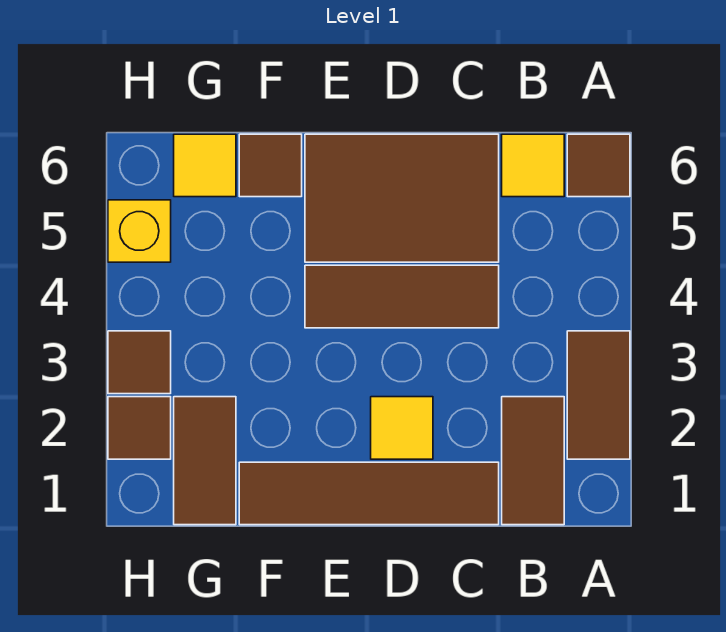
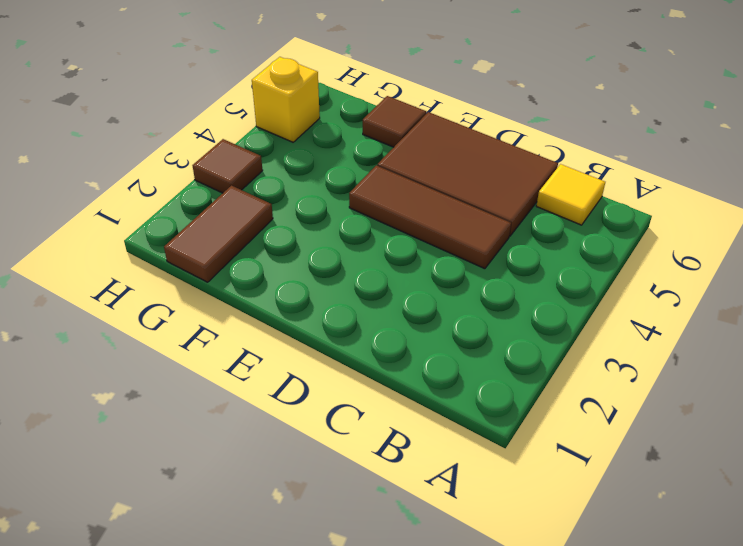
none -> brown 1x2 tile [567,331,630,459]
none -> brown 1x1 tile [567,134,630,197]
none -> brown 1x2 tile [502,397,564,525]

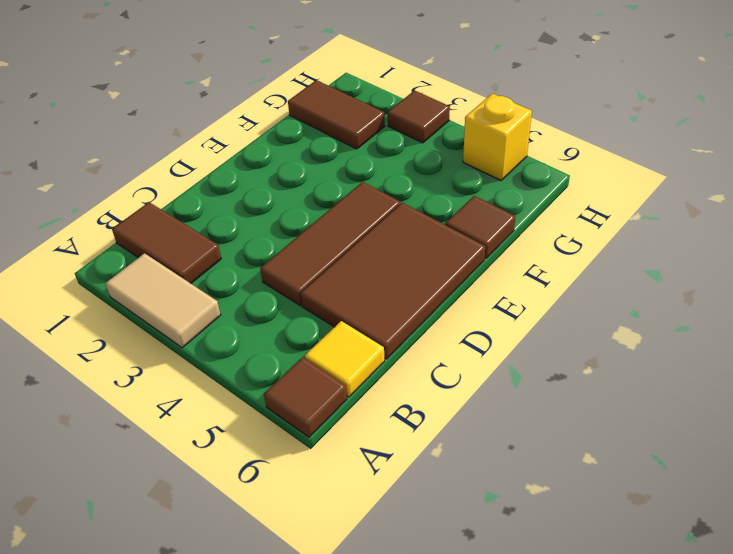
tan 1x2 tile [105,253,221,348] -> brown 1x2 tile [567,331,630,459]
none -> brown 1x4 tile [239,462,499,525]
none -> yellow 1x1 tile [371,397,433,459]
none -> yellow 1x1 tile [174,134,236,197]

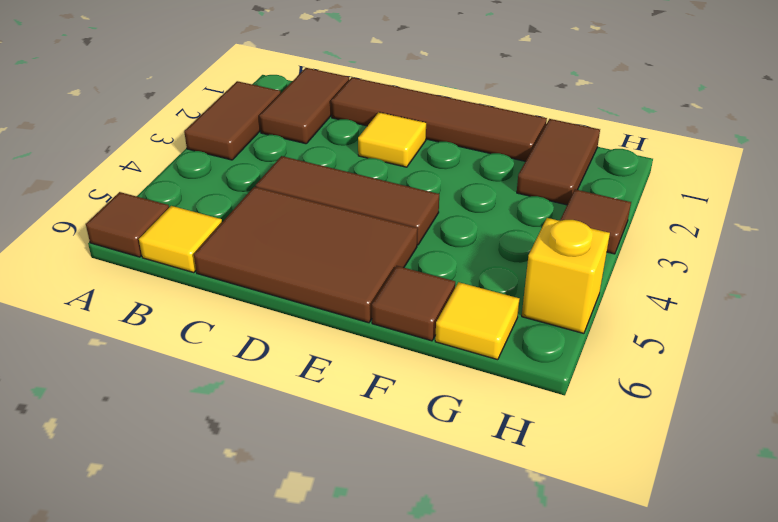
none -> brown 1x1 tile [108,397,171,459]

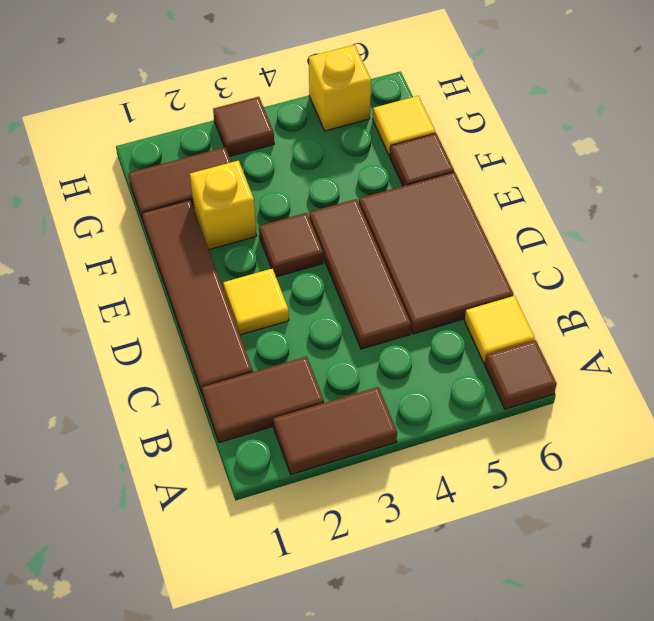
brown 1x1 tile [259,213,323,277] -> brown 1x1 tile moved to [108,397,171,459]
yellow 1x1 brick [190,161,256,249] -> none

